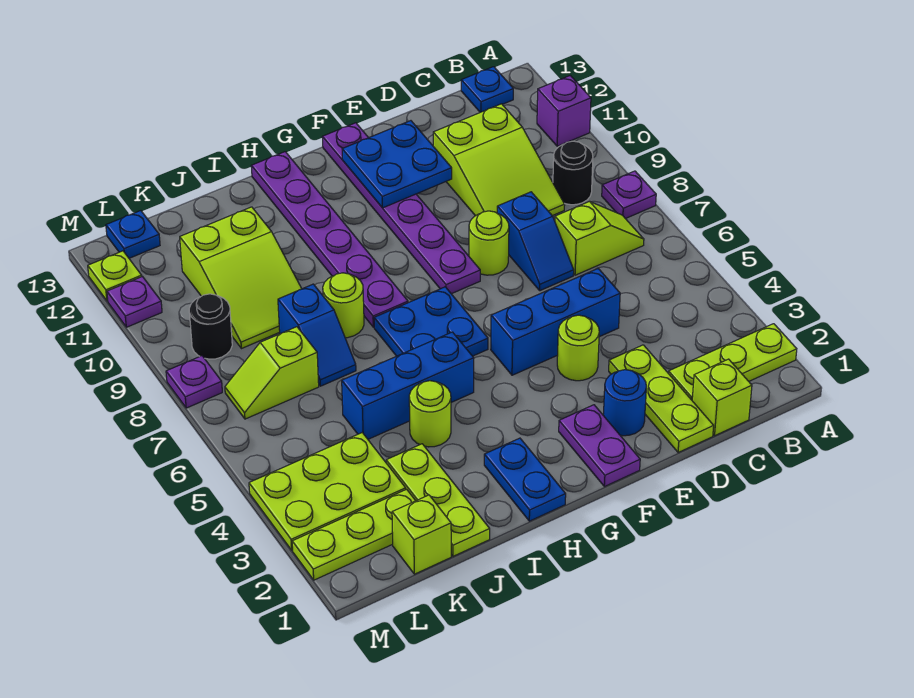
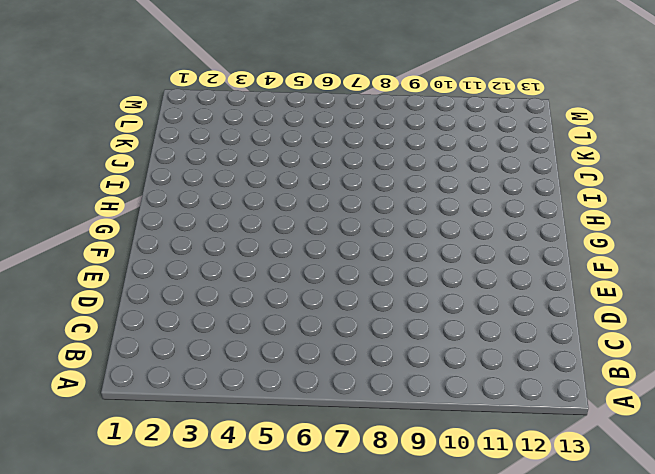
none -> lime 1x3 plate [668,324,797,400]
none -> purple 1x1 plate [602,171,656,219]
none -> purple 1x1 brick [537,76,591,146]
none -> lime 1x2 slope [555,201,644,275]

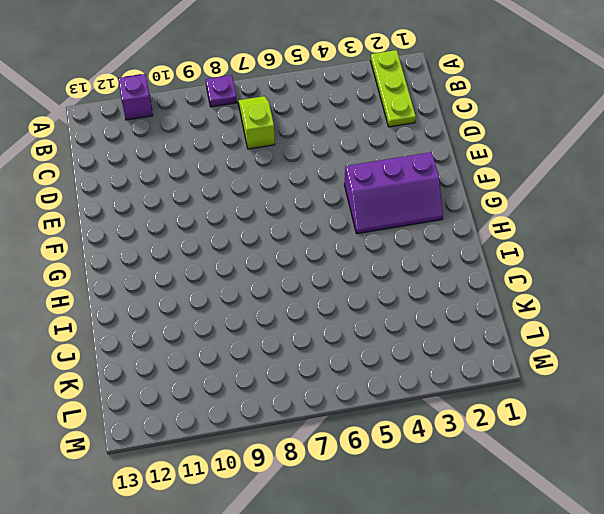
purple 2x3 slope [344,152,443,234] -> purple 1x2 plate [559,405,640,487]
none -> black 1x1 round brick [553,141,593,205]
none -> blue 1x1 plate [461,67,513,112]
none -> lime 1x1 brick [692,359,752,436]
none -> lime 2x3 slope [433,104,565,216]

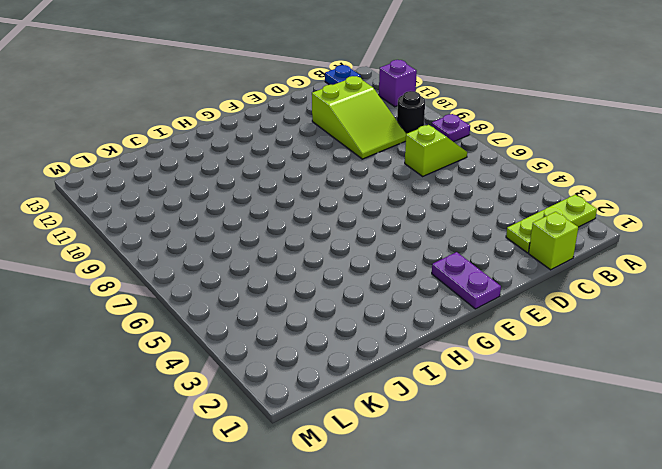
none -> lime 1x3 plate [609,345,714,453]
none -> blue 1x3 brick [491,269,620,375]
none -> blue 1x2 slope [497,192,574,291]
none -> blue 1x1 round brick [603,370,646,436]

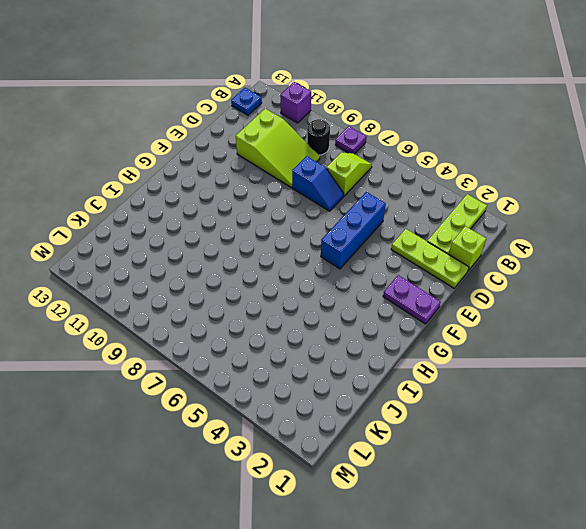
none -> blue 1x1 round brick [603,370,646,436]
none -> lime 1x1 round brick [557,315,599,381]
none -> lime 1x1 round brick [469,211,509,275]
none -> purple 1x6 plate [322,123,480,294]

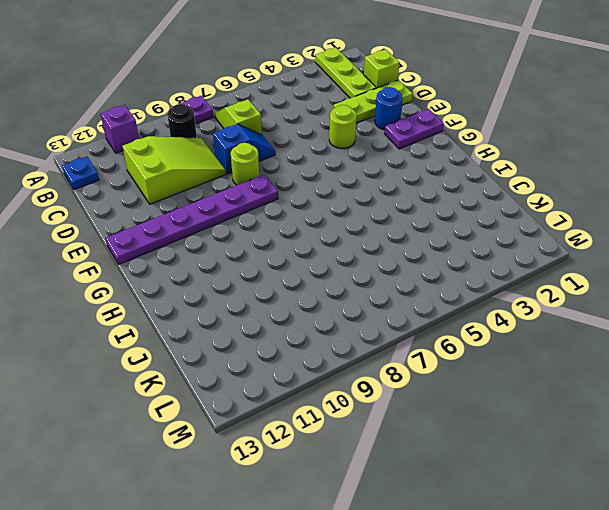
none -> blue 1x3 brick [491,269,620,375]
none -> blue 2x2 plate [374,287,488,356]
none -> blue 1x2 plate [484,438,566,521]
none -> blue 1x3 brick [342,332,474,439]

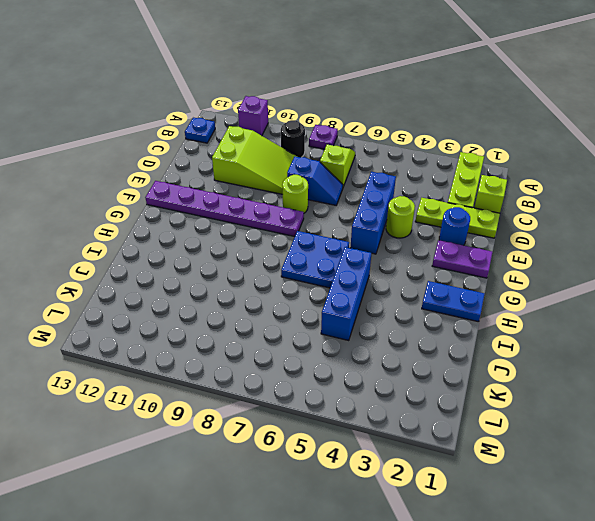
none -> purple 1x6 plate [251,152,408,327]
none -> lime 1x1 round brick [409,381,451,447]
none -> lime 1x1 round brick [323,273,364,338]
none -> lime 1x3 plate [386,444,490,556]

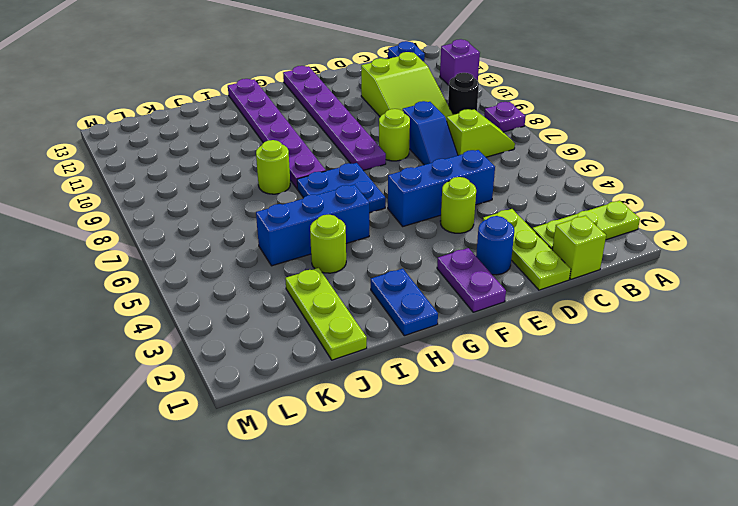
none -> blue 1x2 slope [278,284,356,386]
none -> lime 2x3 slope [180,207,302,349]
none -> lime 1x1 brick [392,495,451,574]
none -> lime 1x3 plate [292,489,415,580]

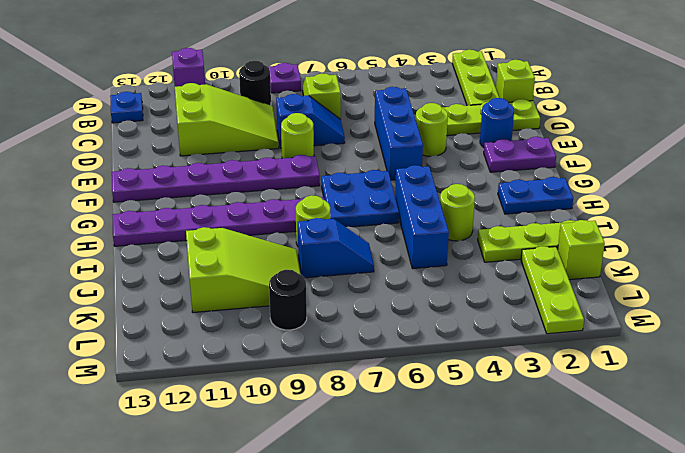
none -> lime 2x3 plate [249,433,406,550]
none -> lime 1x2 slope [225,327,319,419]
none -> blue 1x1 plate [106,211,160,258]
none -> purple 1x1 plate [166,356,222,408]

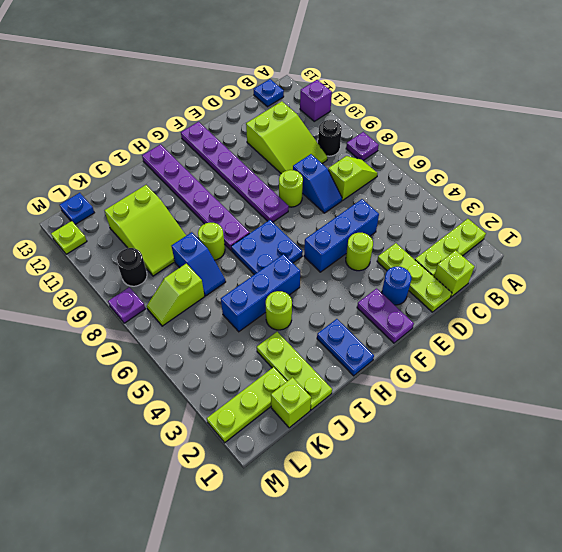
none -> lime 2x3 plate [249,433,406,550]
none -> purple 1x1 plate [107,277,162,327]
none -> blue 2x2 plate [342,121,452,208]

